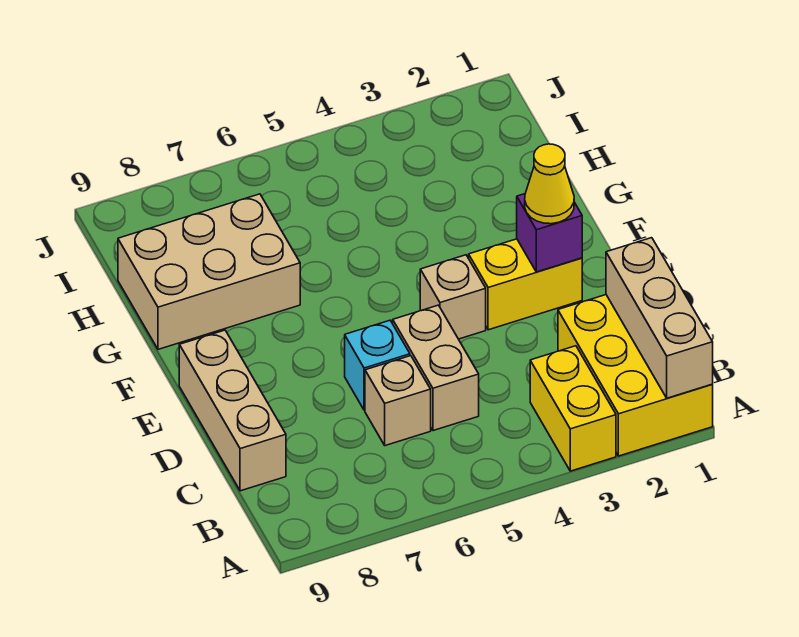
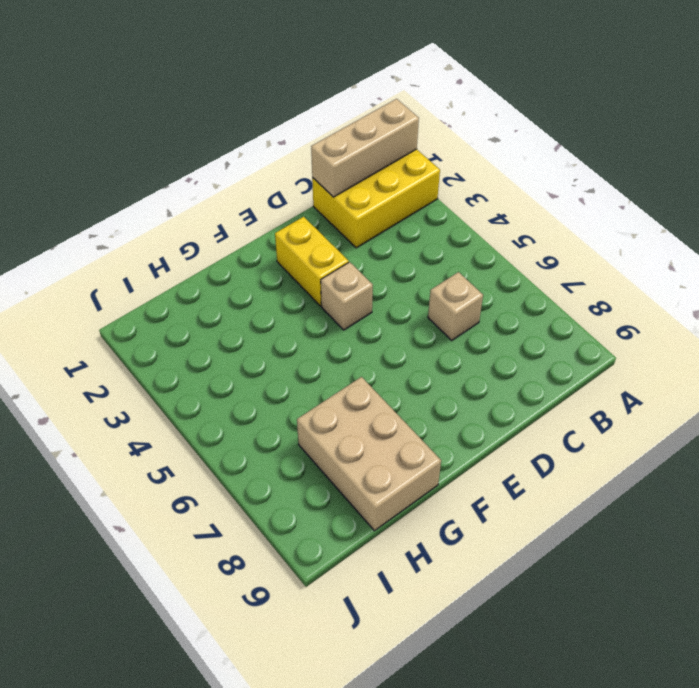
none -> yellow 1x2 brick [530,346,616,471]
none -> tan 1x2 brick [393,305,479,431]
none -> tan 1x3 brick [179,330,286,491]

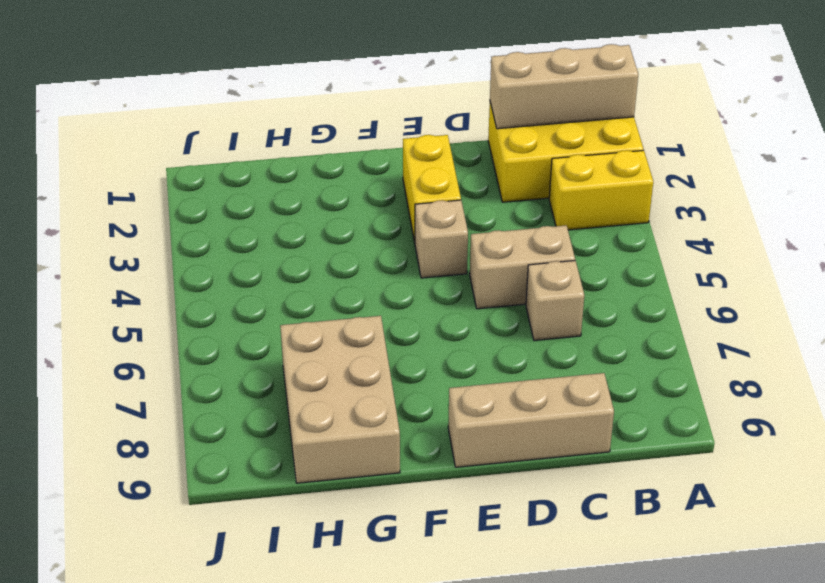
none -> cyan 1x1 brick [345,320,410,410]
none -> purple 1x1 brick [517,194,582,272]
none -> yellow 1x1 cone [525,144,574,224]

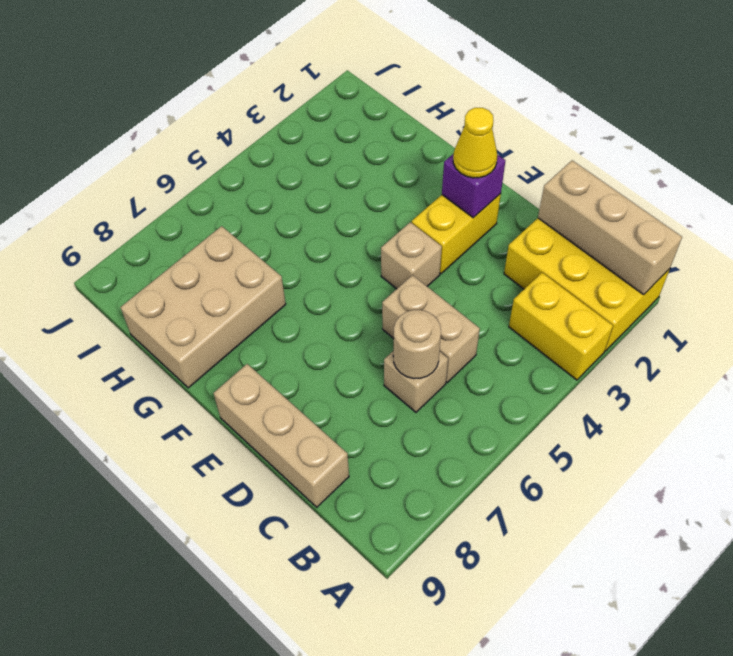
tan 1x1 round brick [393,310,441,379] -> none
none -> cyan 1x1 brick [345,320,410,410]

